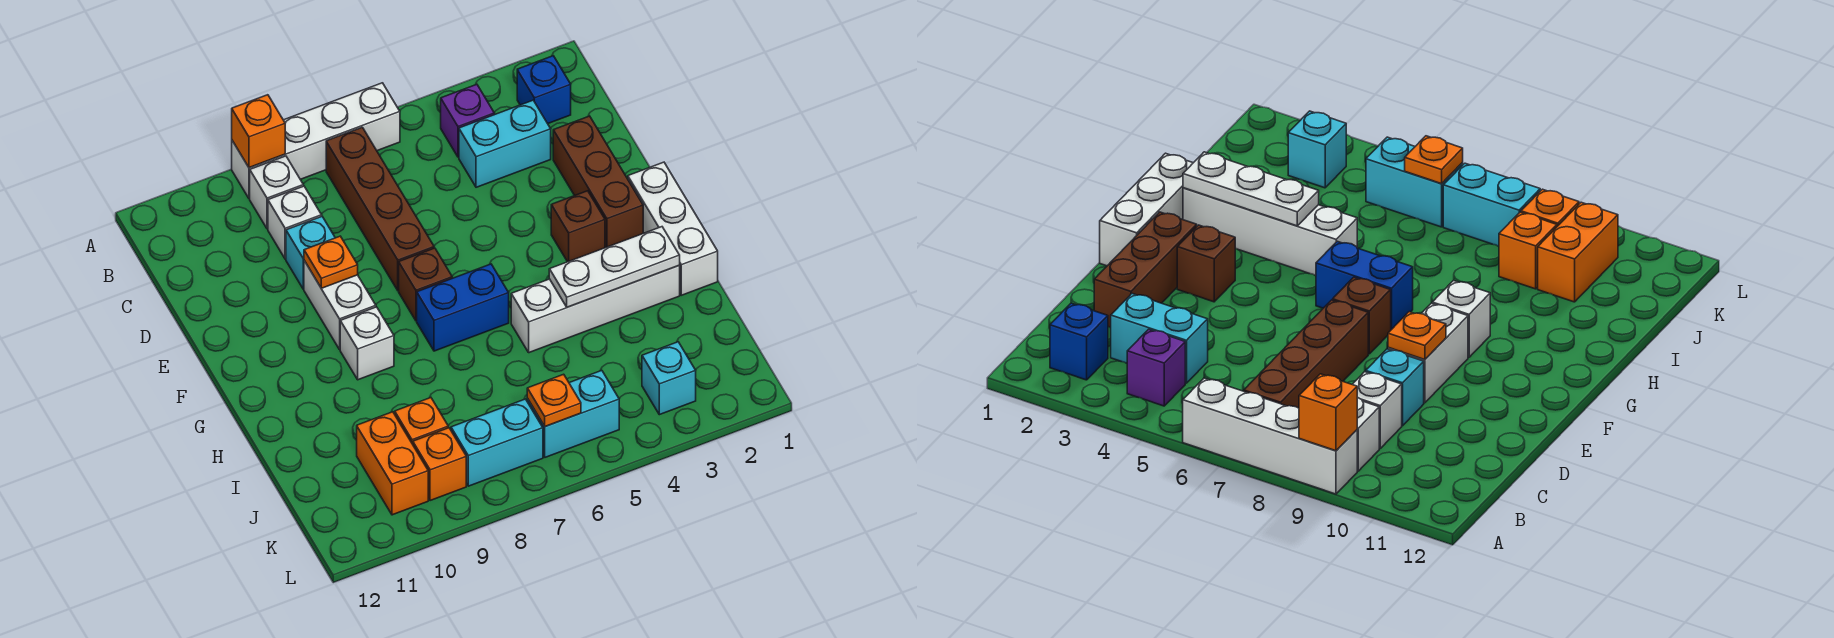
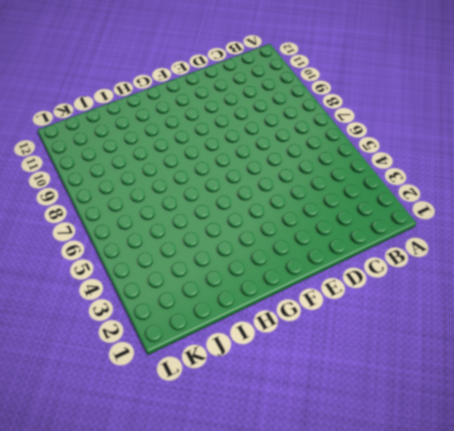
none -> white 1x4 brick [232,83,400,199]
none -> blue 1x1 brick [517,56,571,124]
none -> purple 1x1 brick [441,84,494,157]

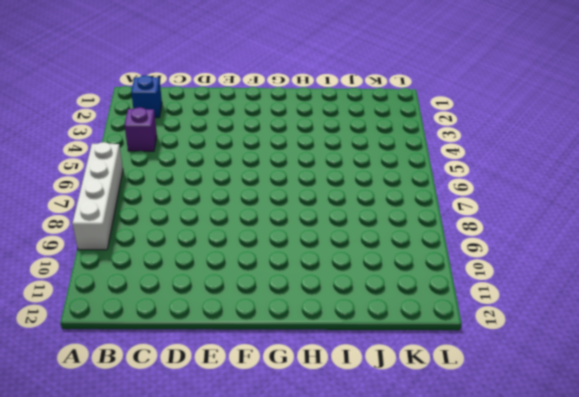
none -> brown 1x4 brick [326,127,434,291]
none -> white 1x1 brick [250,156,303,229]
none -> cyan 1x2 brick [459,100,551,187]

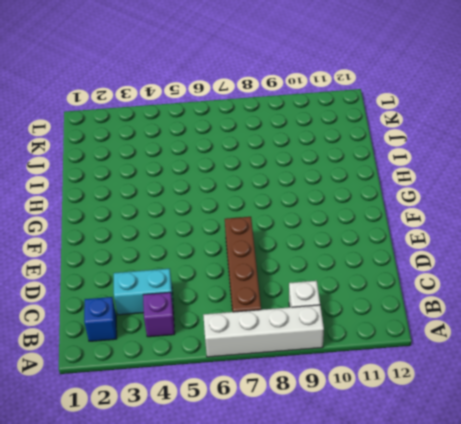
none -> white 1x1 brick [268,186,322,259]
none -> brown 1x3 brick [553,116,643,247]
none -> cyan 1x1 brick [286,217,335,289]

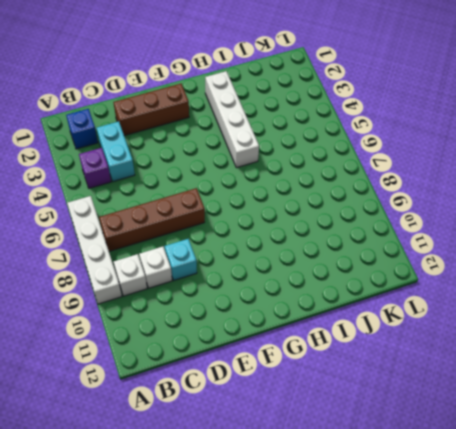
none -> white 1x2 brick [304,261,376,349]
none -> white 1x3 brick [628,162,718,295]
none -> brown 1x1 brick [551,191,605,262]

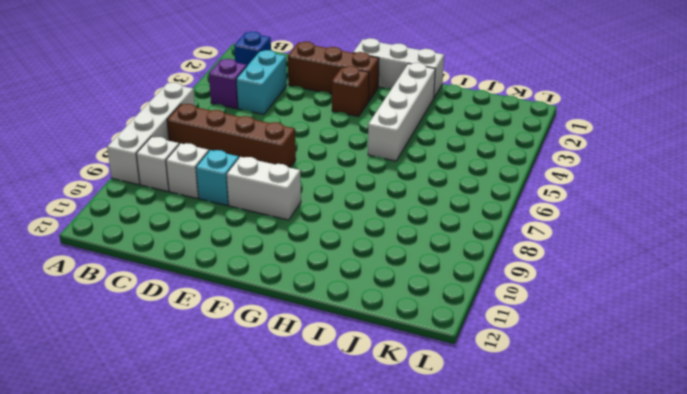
none -> brown 1x1 brick [399,248,452,321]
none -> blue 1x2 brick [417,264,509,351]
none -> white 1x1 brick [340,307,394,380]

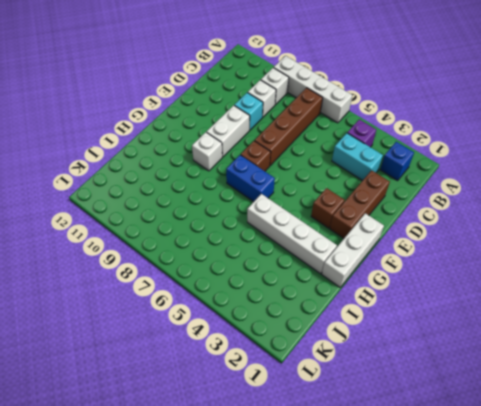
none -> orange 1x1 brick [395,398,448,444]
none -> orange 1x2 brick [357,412,428,515]
none -> cyan 1x1 brick [642,342,696,415]

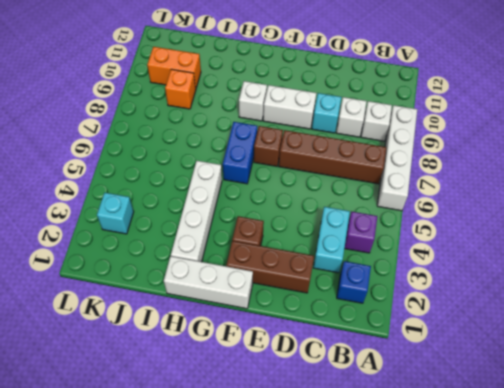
none -> cyan 1x2 brick [527,371,619,457]
none -> cyan 1x2 brick [451,399,543,486]
none -> orange 1x1 brick [413,428,466,501]

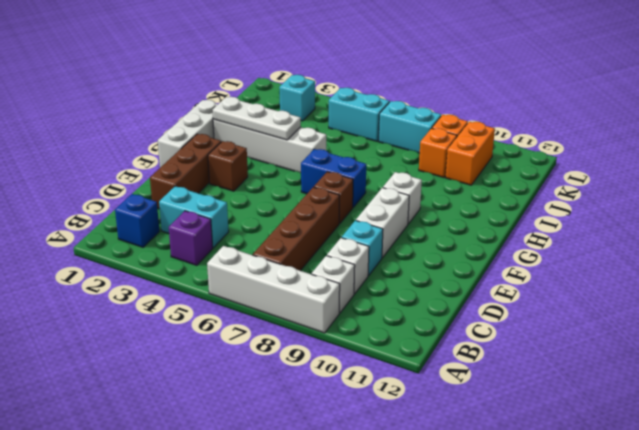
none -> orange 1x1 brick [232,95,285,168]
none -> orange 1x1 plate [304,236,358,288]
none -> orange 1x1 plate [527,374,581,427]

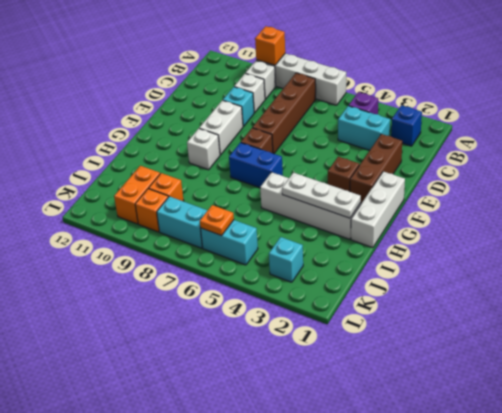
none -> orange 1x1 plate [304,236,358,288]

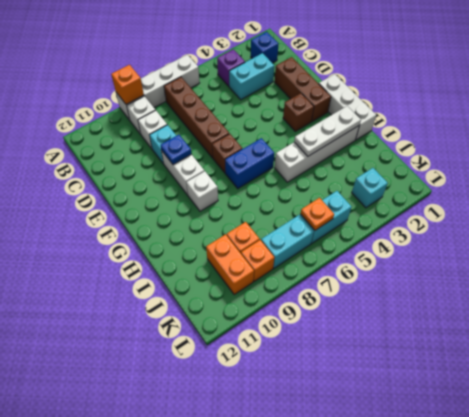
blue 1x1 plate [161,135,191,165] -> orange 1x1 plate [304,236,358,288]

